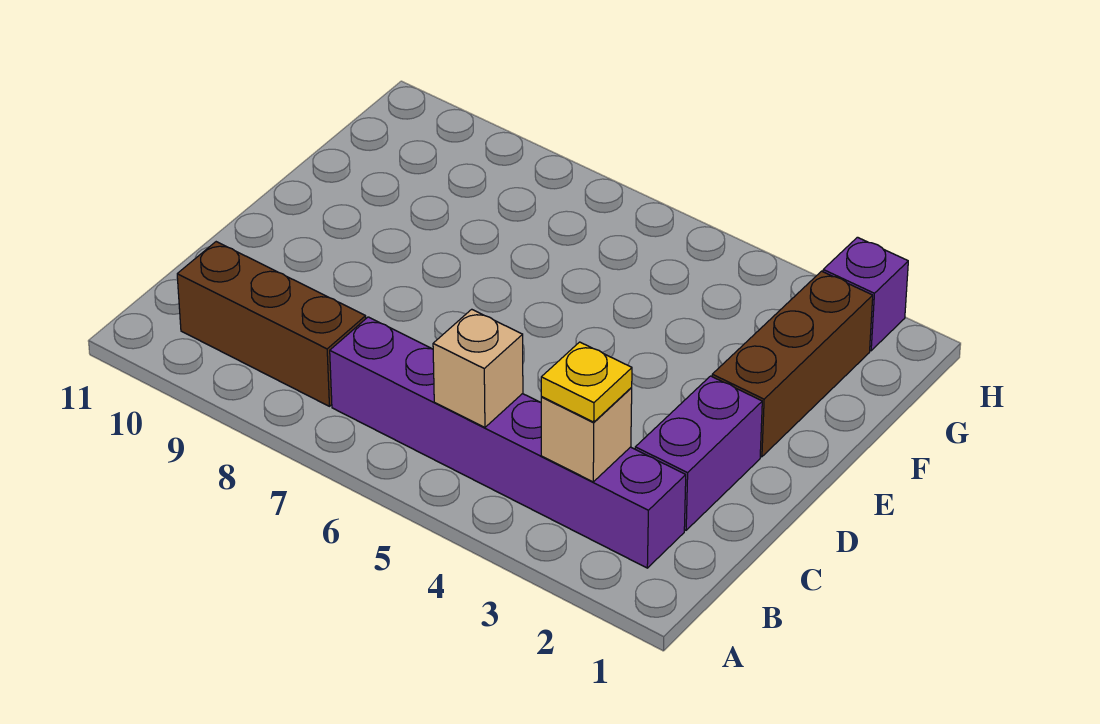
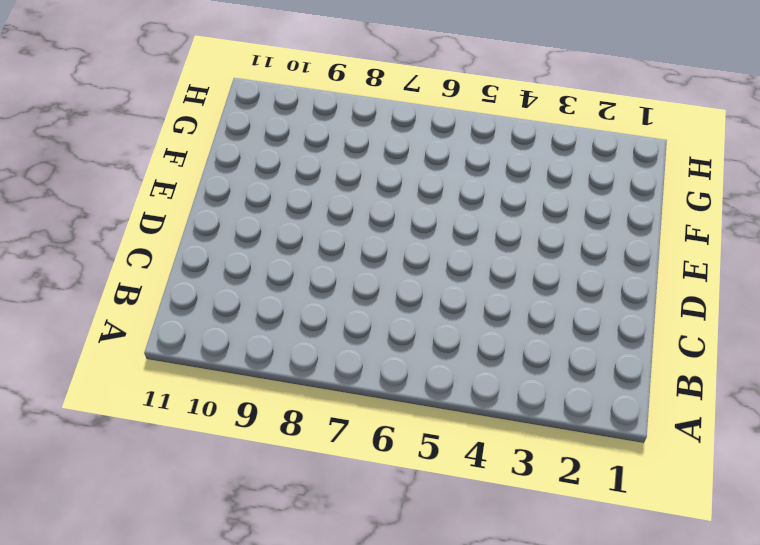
none -> purple 1x6 brick [330,317,686,568]
none -> brown 1x3 brick [177,242,366,406]

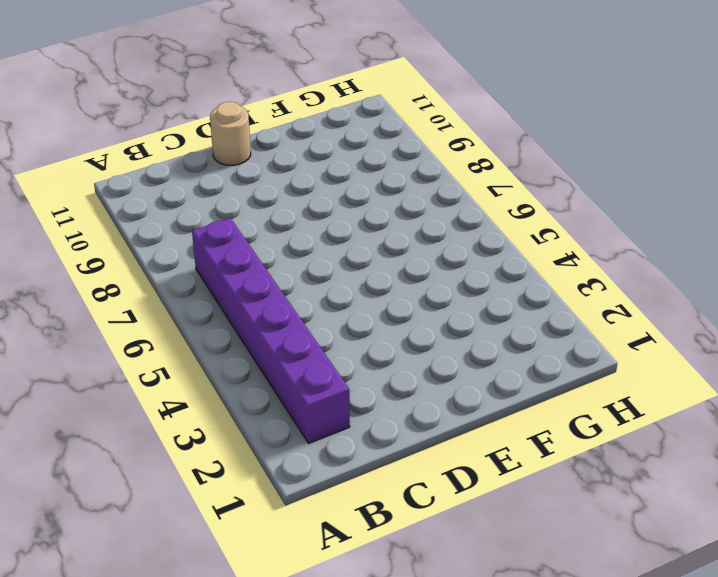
tan 1x1 round brick [210,102,251,165] -> none
none -> brown 1x3 brick [177,242,366,406]
none -> purple 1x2 brick [635,376,762,530]

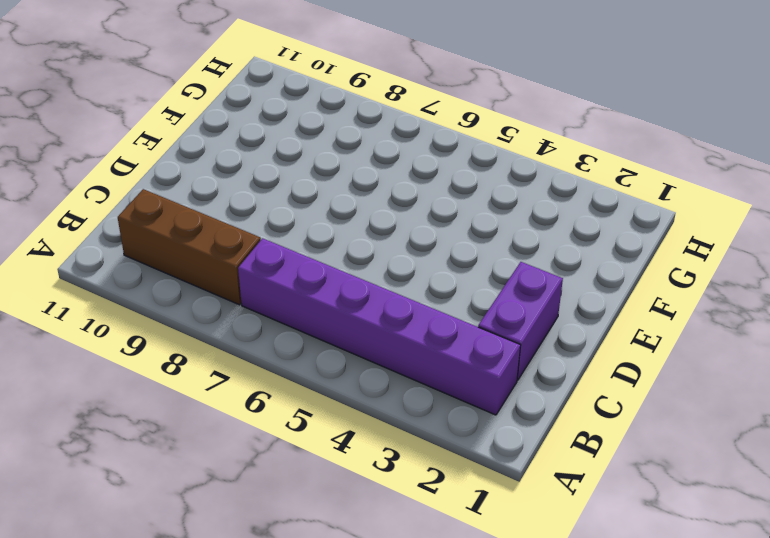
none -> brown 1x3 brick [712,271,873,457]
none -> purple 1x1 brick [823,237,908,351]

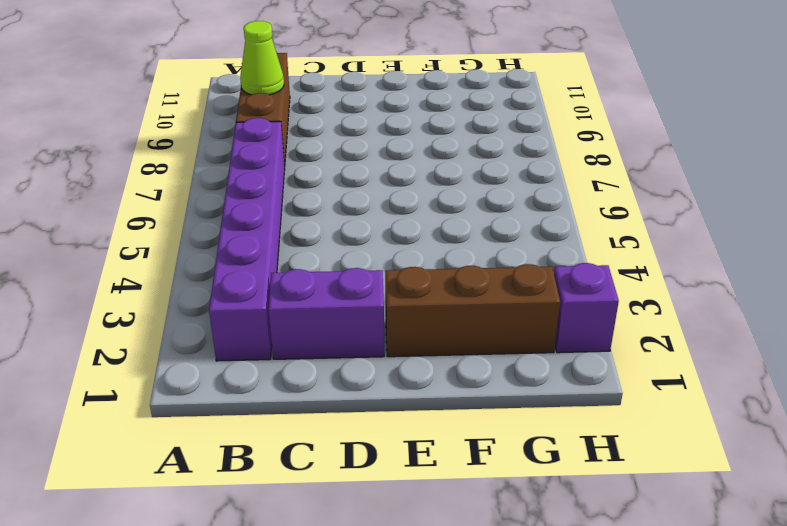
lime 1x1 cone [240,21,284,95] -> none
none -> tan 1x1 brick [541,388,632,482]
none -> tan 1x1 brick [433,309,523,427]

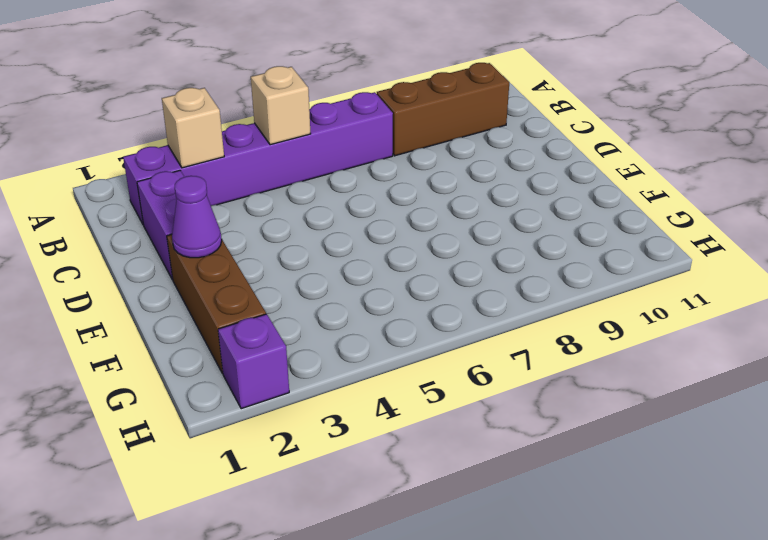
purple 1x1 cone [172,176,222,258] -> none
none -> yellow 1x1 plate [541,342,632,422]

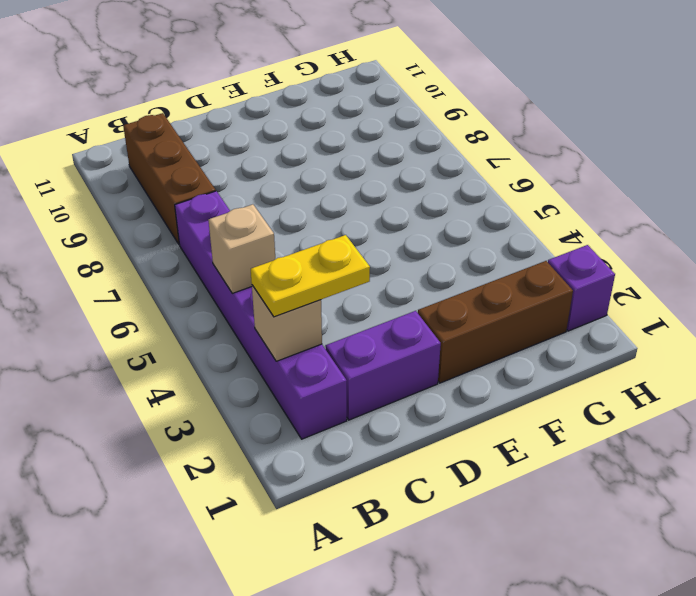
yellow 1x2 plate [251,235,370,317] -> yellow 1x1 plate [541,342,632,422]

